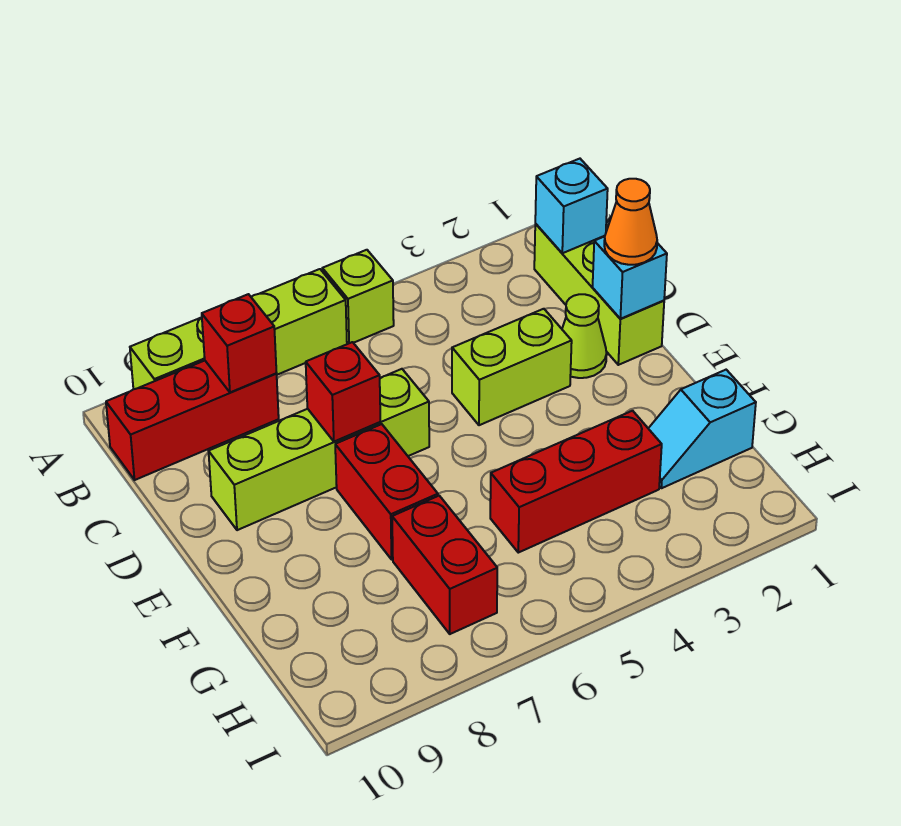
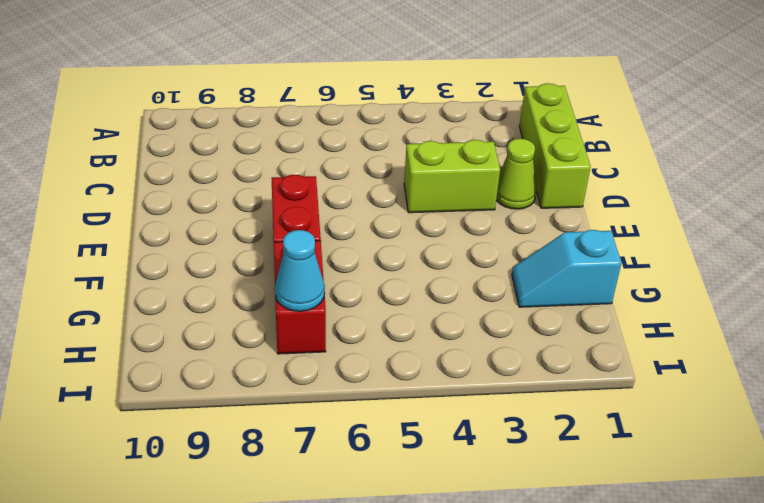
cyan 1x1 cone [275,230,325,311] -> none
none -> lime 1x1 brick [322,250,394,344]
none -> lime 1x4 brick [130,269,347,389]
none -> red 1x3 brick [106,361,279,480]

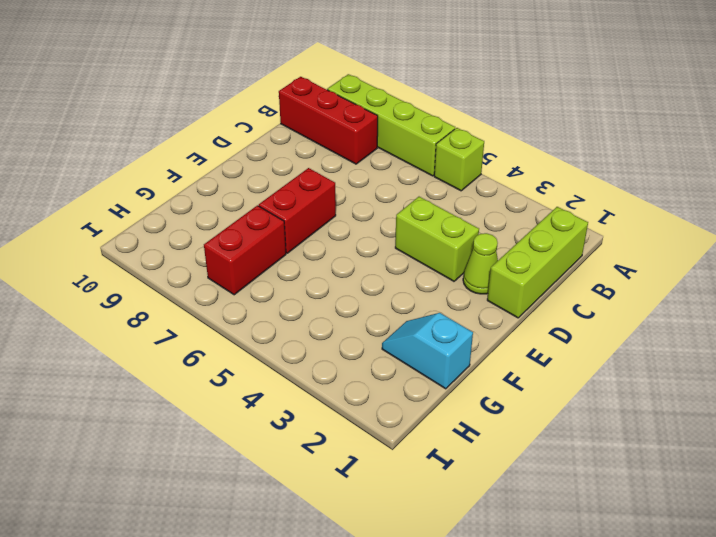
none -> lime 1x4 brick [209,369,429,530]
none -> red 1x3 brick [490,411,662,553]
none -> cyan 1x1 brick [535,159,608,253]

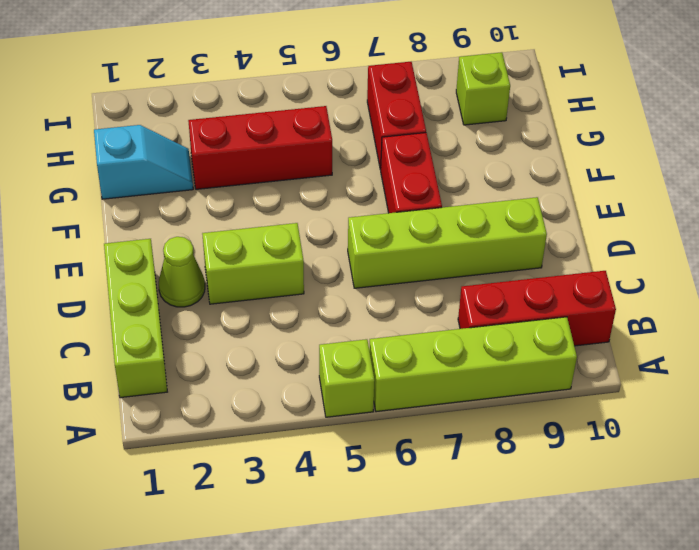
lime 1x1 brick [456,52,510,125] -> none
none -> cyan 1x1 brick [535,159,608,253]
none -> red 1x1 brick [202,294,277,392]
none -> cyan 1x1 brick [593,237,667,319]

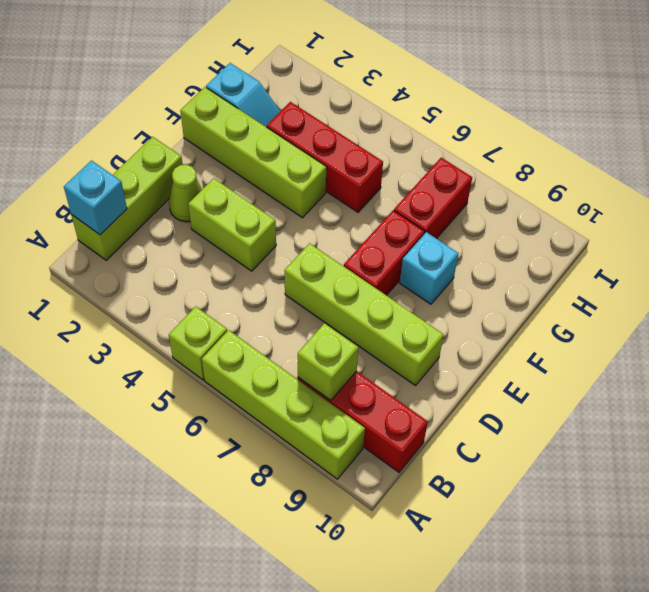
lime 1x1 brick [298,323,359,401] -> red 1x1 brick [202,294,277,392]
lime 1x4 brick [180,87,327,218] -> none
cyan 1x1 brick [400,232,458,304] -> cyan 1x1 brick moved to [593,237,667,319]
none -> red 1x1 brick [306,342,380,442]
none -> orange 1x1 cone [604,179,657,265]

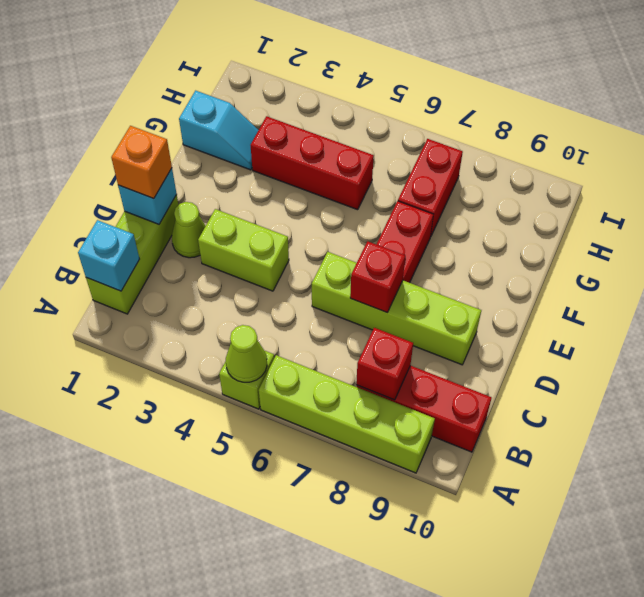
lime 1x1 cone [226,325,267,382] -> none
orange 1x1 brick [111,126,172,199] -> orange 1x1 cone [604,179,657,265]

